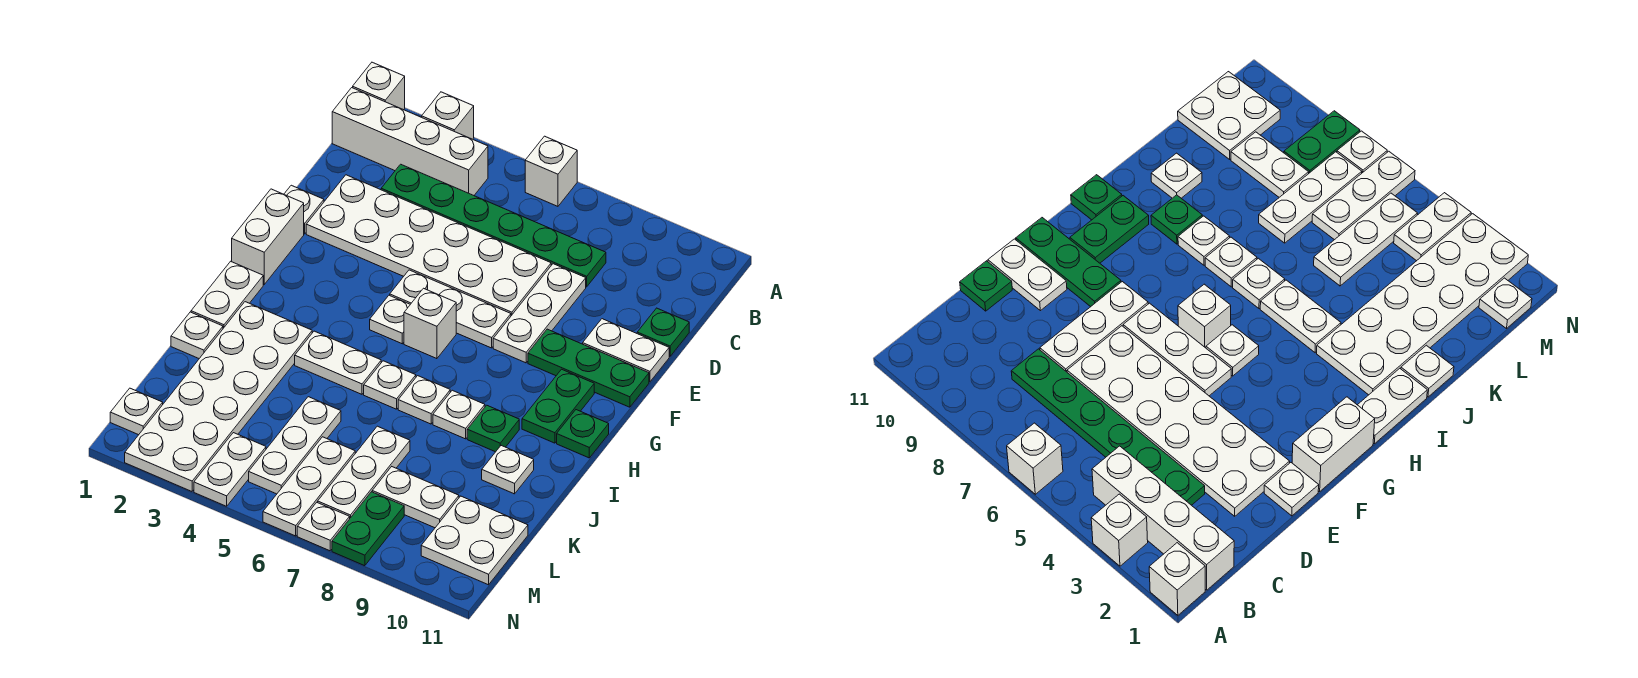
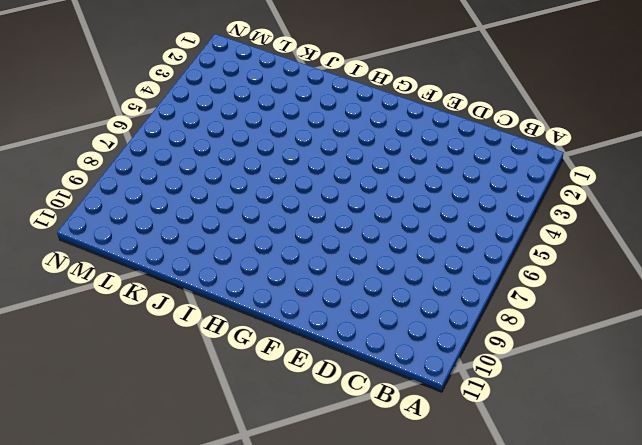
none -> white 1x1 brick [353,62,405,110]
none -> white 1x1 brick [422,92,474,139]
none -> white 1x1 brick [525,136,577,206]
none -> white 1x4 brick [332,88,488,195]

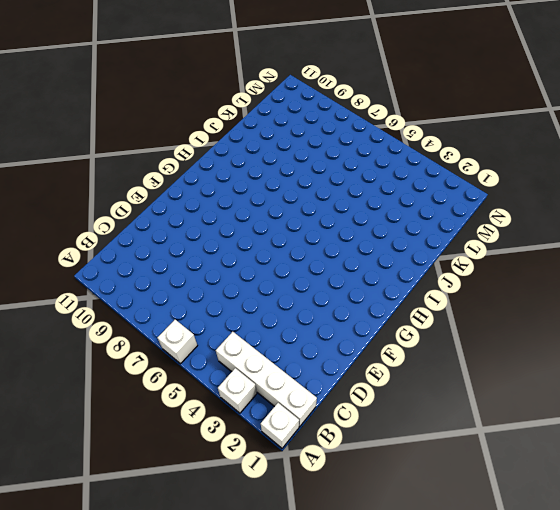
none -> green 1x6 plate [381,164,606,287]
none -> white 2x6 plate [306,175,551,316]
none -> white 1x3 plate [493,264,586,363]
none -> green 1x1 plate [637,308,689,356]

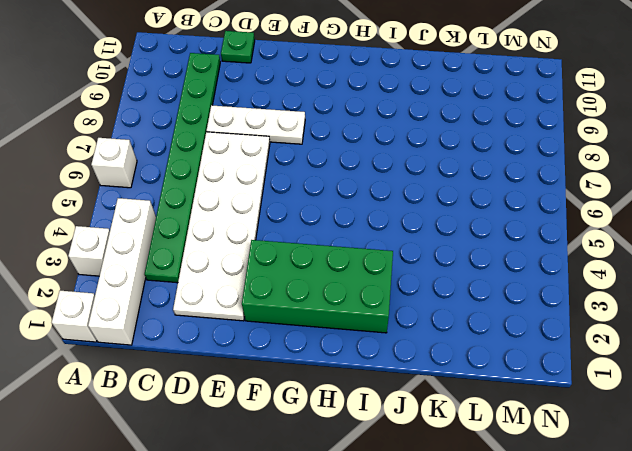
green 1x8 plate [145,53,220,283] -> green 1x6 plate [381,164,606,287]
green 2x4 brick [242,240,393,333] -> white 2x6 plate [125,302,312,491]
none -> white 1x1 plate [284,185,324,234]
none -> white 1x2 plate [583,319,669,382]
none -> white 1x2 brick [232,189,304,284]
none -> white 1x3 plate [390,270,511,348]

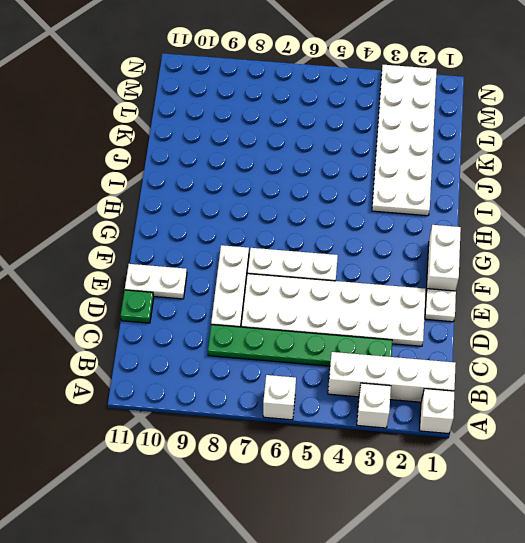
none -> green 1x3 plate [528,329,649,407]
none -> white 1x1 plate [370,295,410,344]
none -> white 1x1 brick [404,288,456,359]
none -> green 1x2 plate [522,369,594,443]

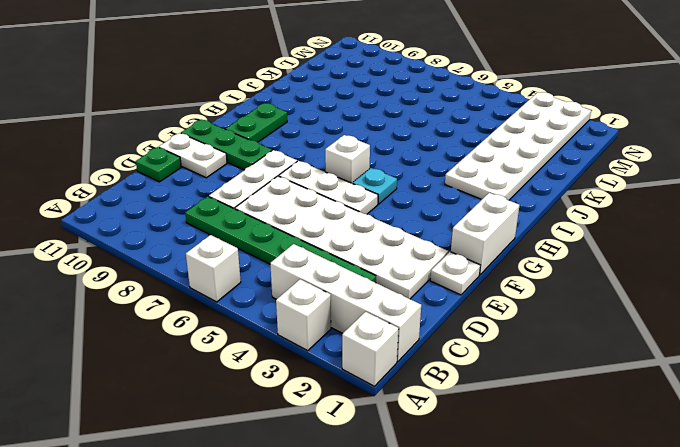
cyan 1x1 plate [353,168,397,204] -> white 1x1 plate [370,295,410,344]
none -> white 1x2 plate [191,261,263,328]
none -> green 1x1 plate [557,410,609,458]
none -> white 1x2 plate [295,331,381,394]
none -> white 1x1 plate [364,361,416,409]

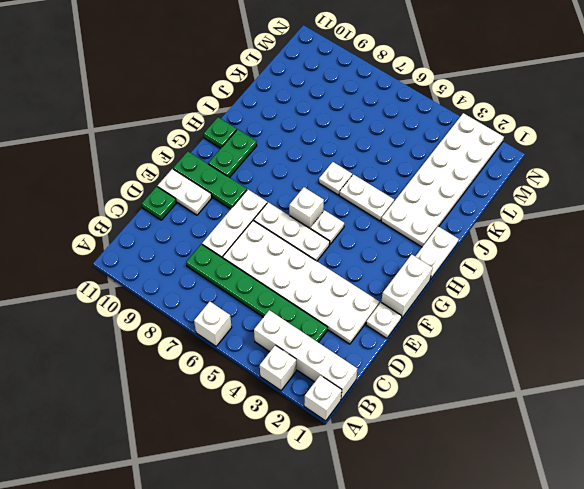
none -> white 1x1 plate [398,376,450,424]
none -> white 1x1 plate [433,390,485,439]
none -> green 1x1 plate [467,405,519,452]
none -> white 1x1 plate [171,312,223,358]

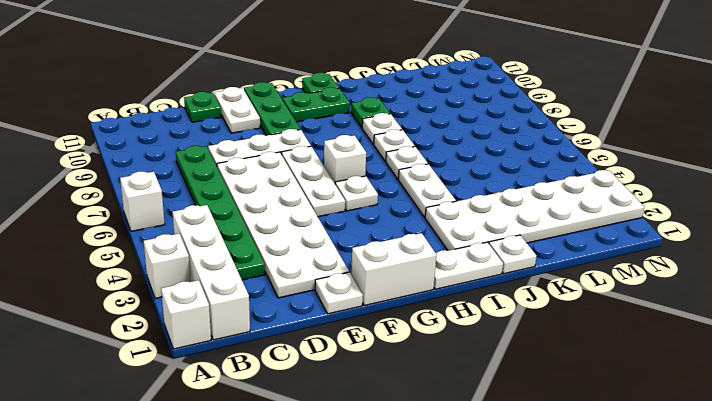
none -> white 1x1 plate [482,446,534,494]
none -> white 1x3 plate [249,397,341,494]
none -> white 1x3 plate [318,426,410,518]
none -> white 1x3 plate [263,437,355,536]

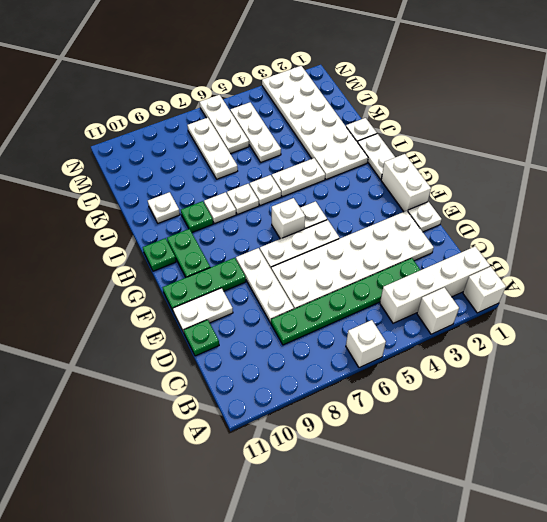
none -> white 1x2 plate [372,467,459,528]
none -> white 2x2 plate [421,496,528,585]
none -> white 1x1 plate [110,388,163,435]
none -> white 1x2 plate [194,433,266,506]

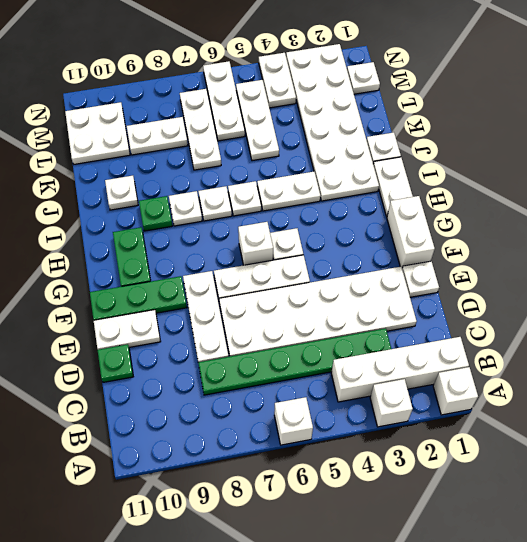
none -> green 1x1 plate [557,410,609,458]
none -> green 1x2 plate [332,492,404,566]
none -> white 1x1 plate [297,502,350,551]

